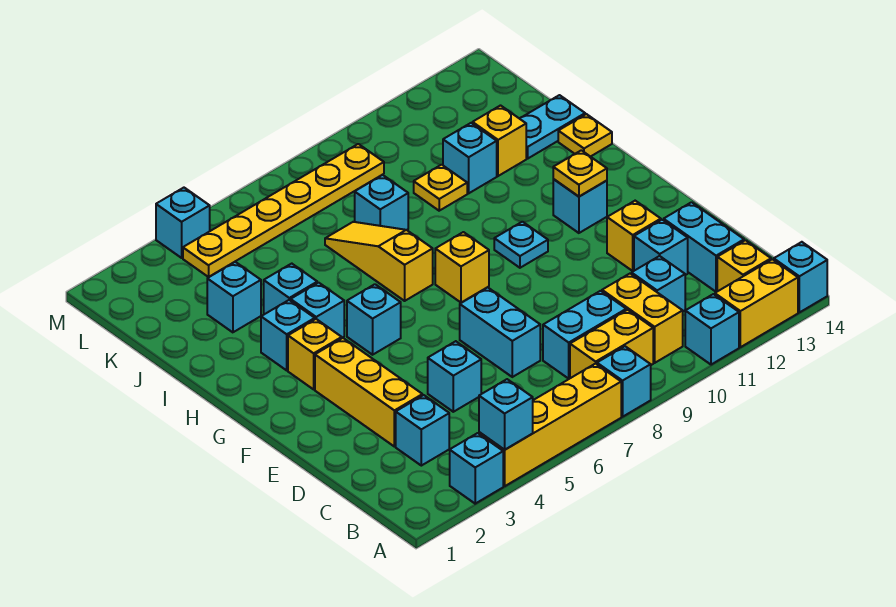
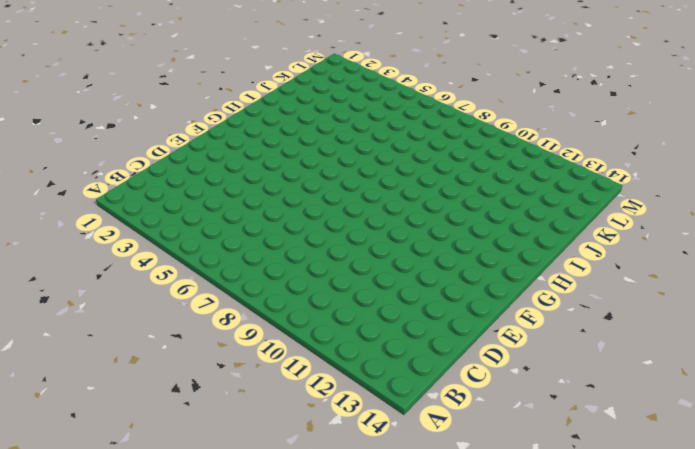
none -> cyan 1x1 brick [450,433,503,504]
none -> yellow 1x4 brick [479,363,621,486]
none -> cyan 1x1 brick [597,346,651,417]
none -> cyan 1x1 brick [685,294,739,365]

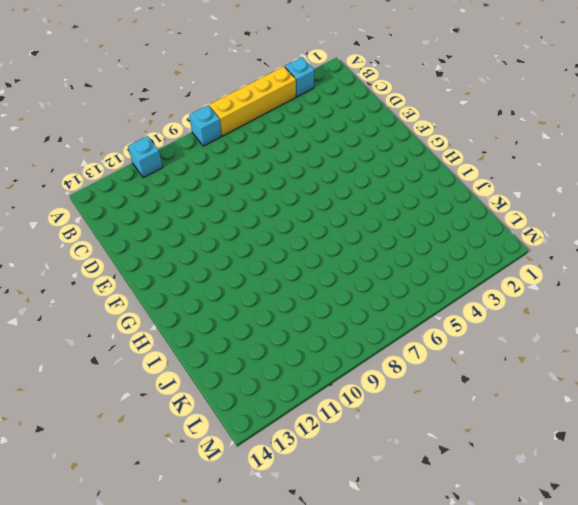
none -> yellow 1x2 brick [715,259,798,347]
none -> cyan 1x1 brick [774,242,827,312]
none -> yellow 1x2 brick [570,310,653,378]
none -> yellow 1x2 brick [602,274,683,363]

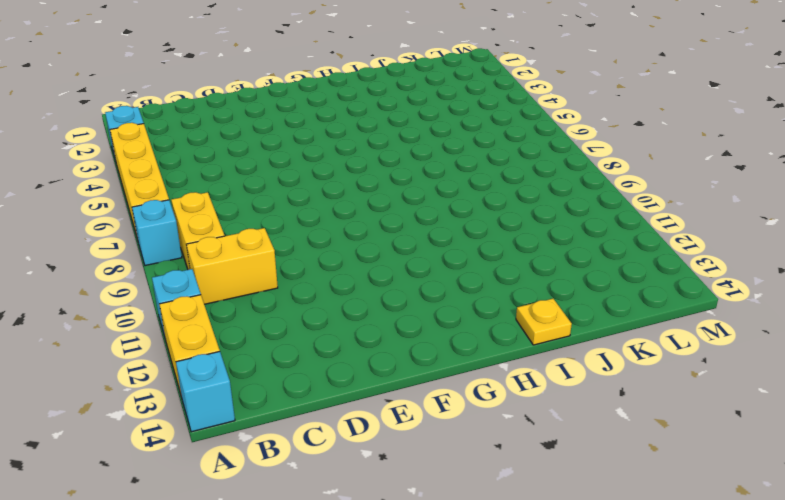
none -> yellow 1x1 brick [717,240,771,291]
none -> cyan 1x1 brick [396,395,449,466]
none -> cyan 1x2 brick [543,291,626,379]
none -> cyan 1x1 brick [632,256,685,311]

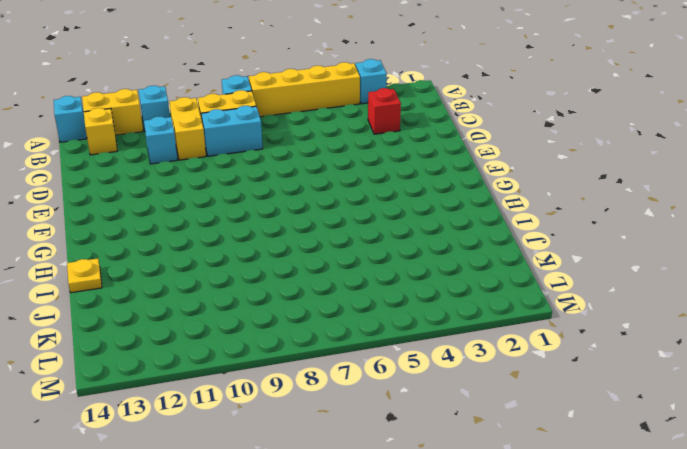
red 1x1 brick [368,88,401,134] -> cyan 1x1 brick [396,395,449,466]
none -> cyan 1x2 brick [664,202,744,292]
none -> yellow 1x3 brick [315,338,422,447]
none -> cyan 1x1 brick [428,341,481,412]
none -> cyan 1x2 brick [460,287,540,377]

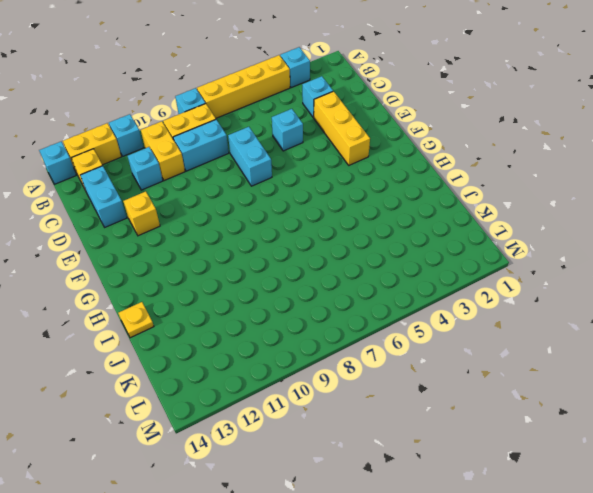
none -> cyan 1x1 brick [634,220,688,275]
none -> yellow 1x1 brick [288,319,342,389]
none -> cyan 1x1 brick [347,284,401,355]
none -> yellow 1x1 brick [435,232,489,303]

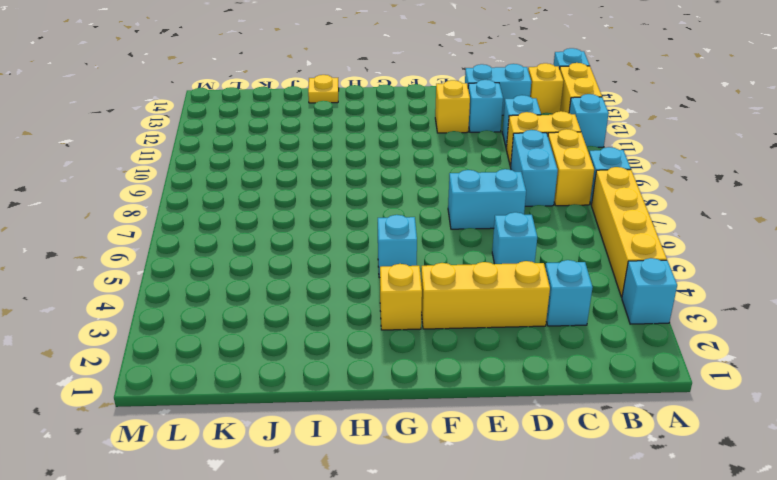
none -> yellow 1x1 brick [435,232,489,303]
none -> cyan 1x1 plate [494,222,548,268]
none -> cyan 1x1 brick [553,179,607,233]
none -> cyan 1x1 brick [261,300,315,370]

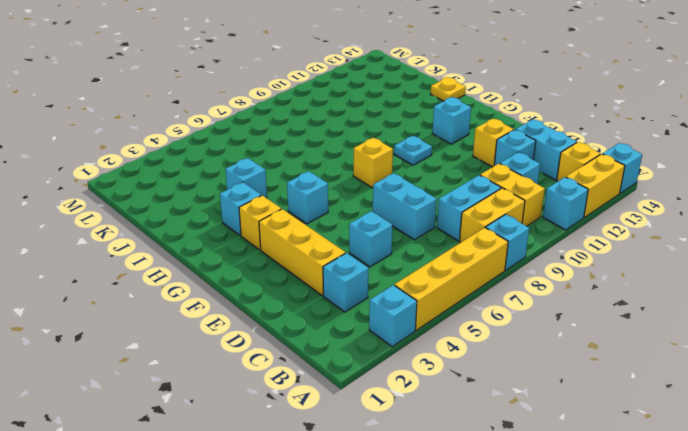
none -> cyan 1x1 brick [291,283,344,338]
none -> yellow 1x3 slope [325,222,433,301]
none -> cyan 1x1 brick [207,262,261,332]
none -> cyan 1x1 brick [355,175,408,230]

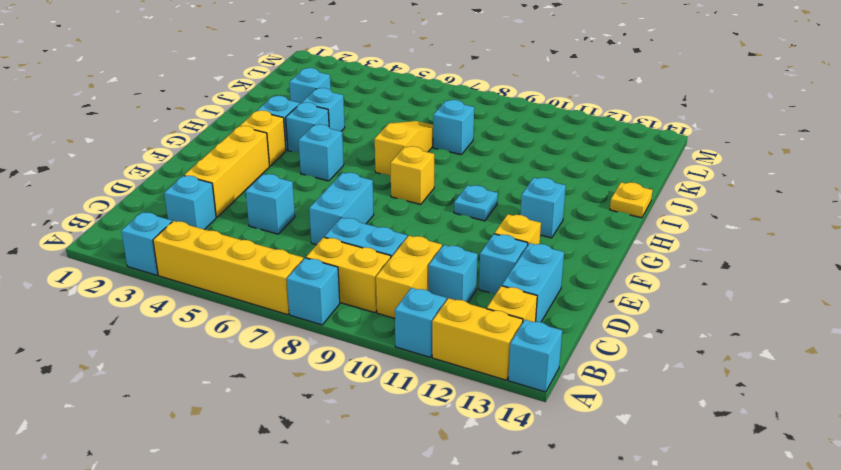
none -> yellow 1x1 plate [414,165,467,211]
none -> cyan 1x1 brick [443,123,497,193]
none -> yellow 1x1 brick [473,106,526,176]
none -> cyan 1x2 plate [520,95,585,159]

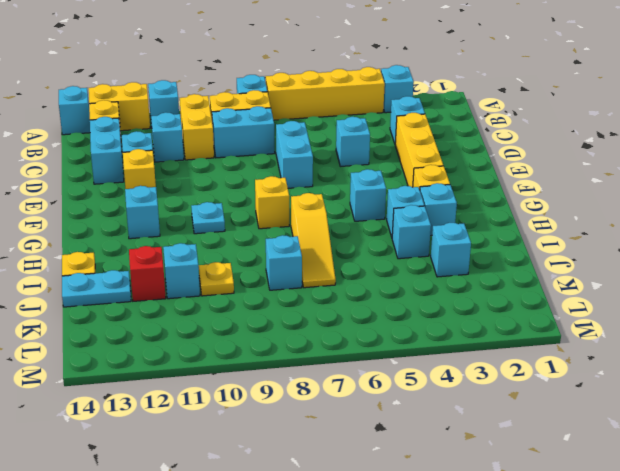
red 1x1 brick [129,246,166,301] -> yellow 1x1 brick [473,106,526,176]
none -> yellow 1x6 plate [183,144,384,277]
none -> cyan 1x1 brick [156,188,210,258]
none -> cyan 1x1 brick [479,379,533,450]
none -> yellow 1x1 plate [553,150,607,197]

